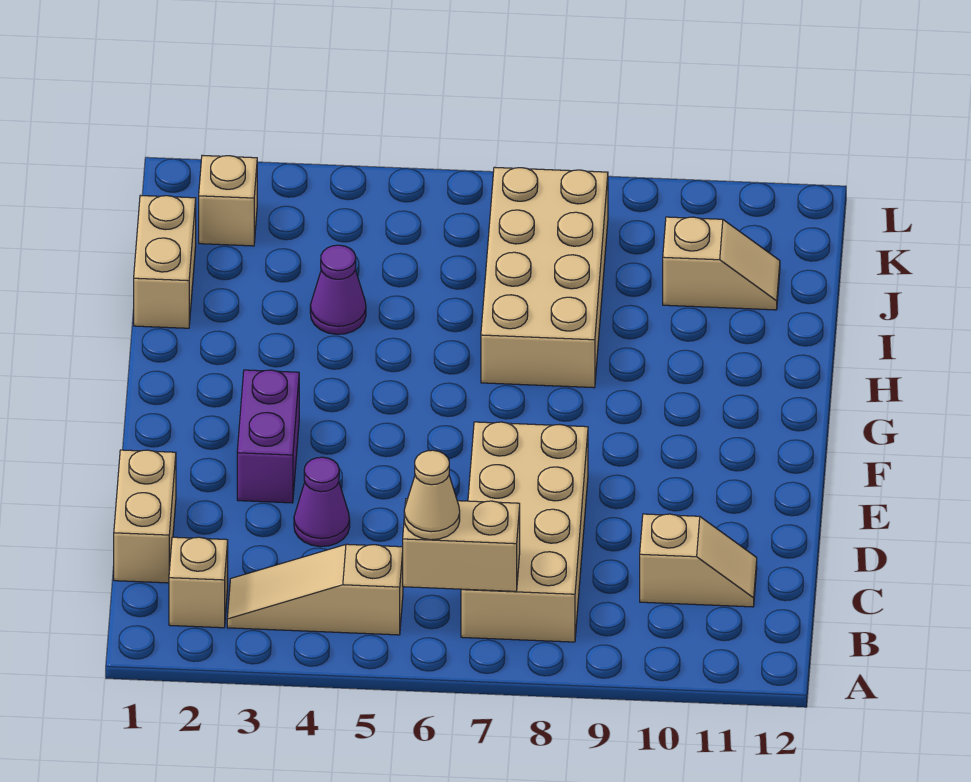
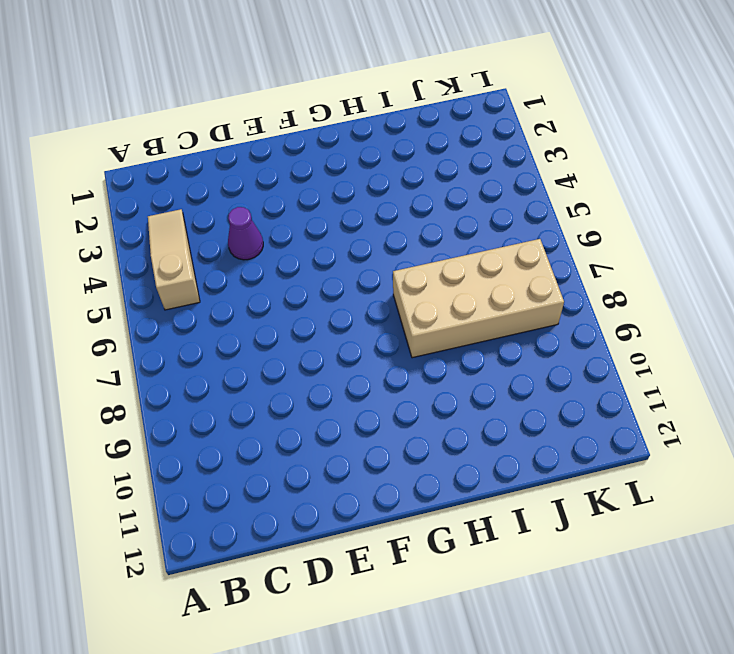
none -> tan 1x1 brick [169,537,228,628]
none -> tan 2x4 brick [461,422,588,642]
none -> tan 1x2 brick [114,450,176,583]

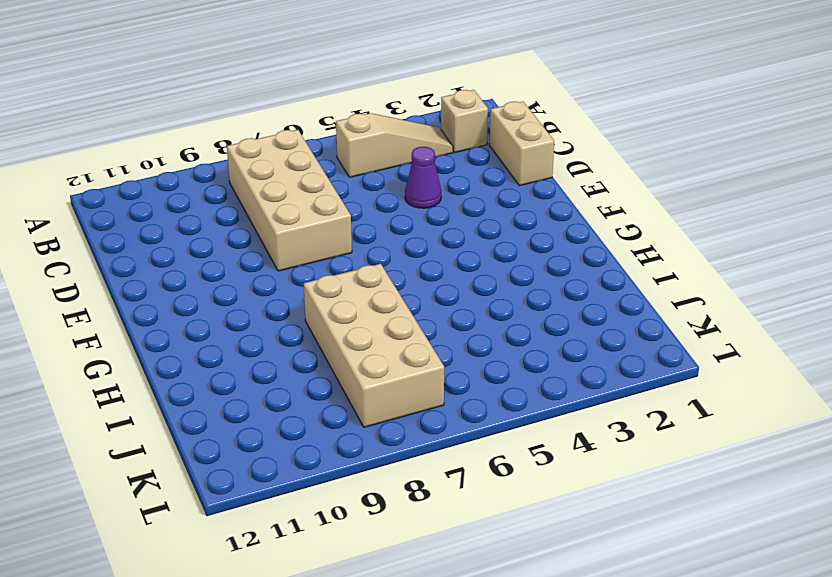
none -> tan 1x2 slope [640,514,757,607]
none -> purple 1x2 brick [237,370,299,503]
none -> tan 1x2 brick [134,196,196,328]

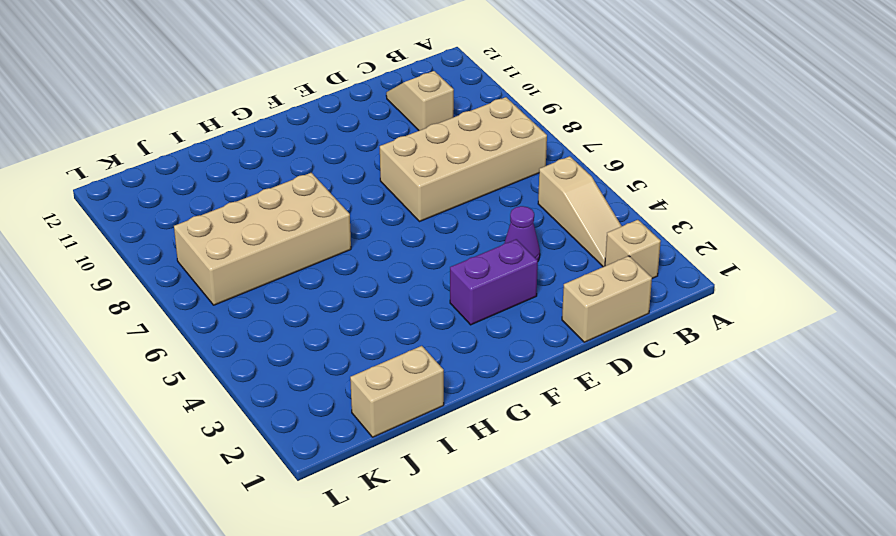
none -> purple 1x1 cone [310,245,366,334]
none -> tan 1x2 slope [663,217,780,310]
none -> tan 1x1 brick [199,155,257,246]

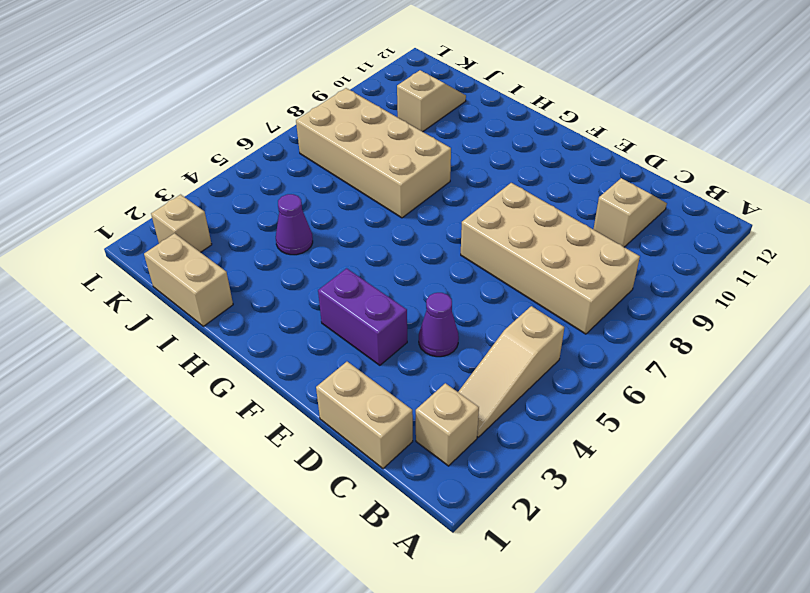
none -> tan 1x2 brick [403,499,520,591]
none -> tan 1x1 cone [404,450,460,540]

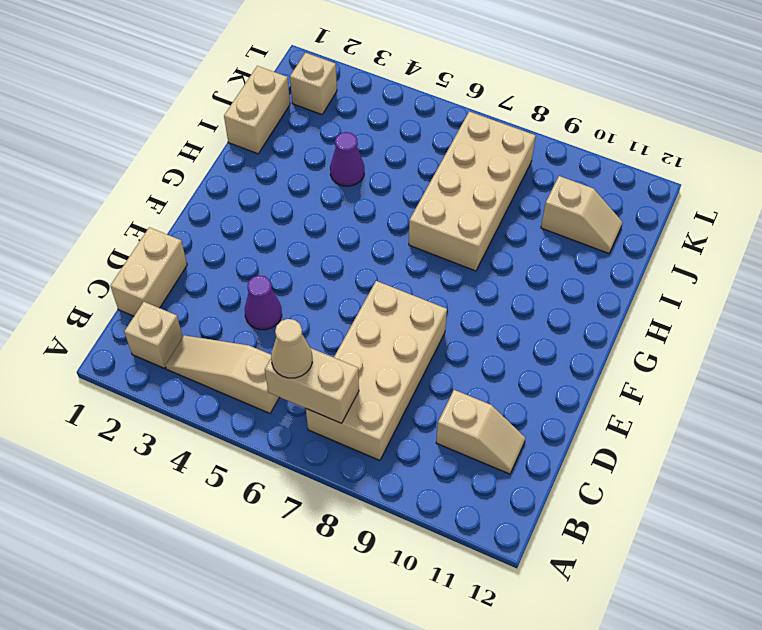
none -> purple 1x2 brick [237,370,299,503]

